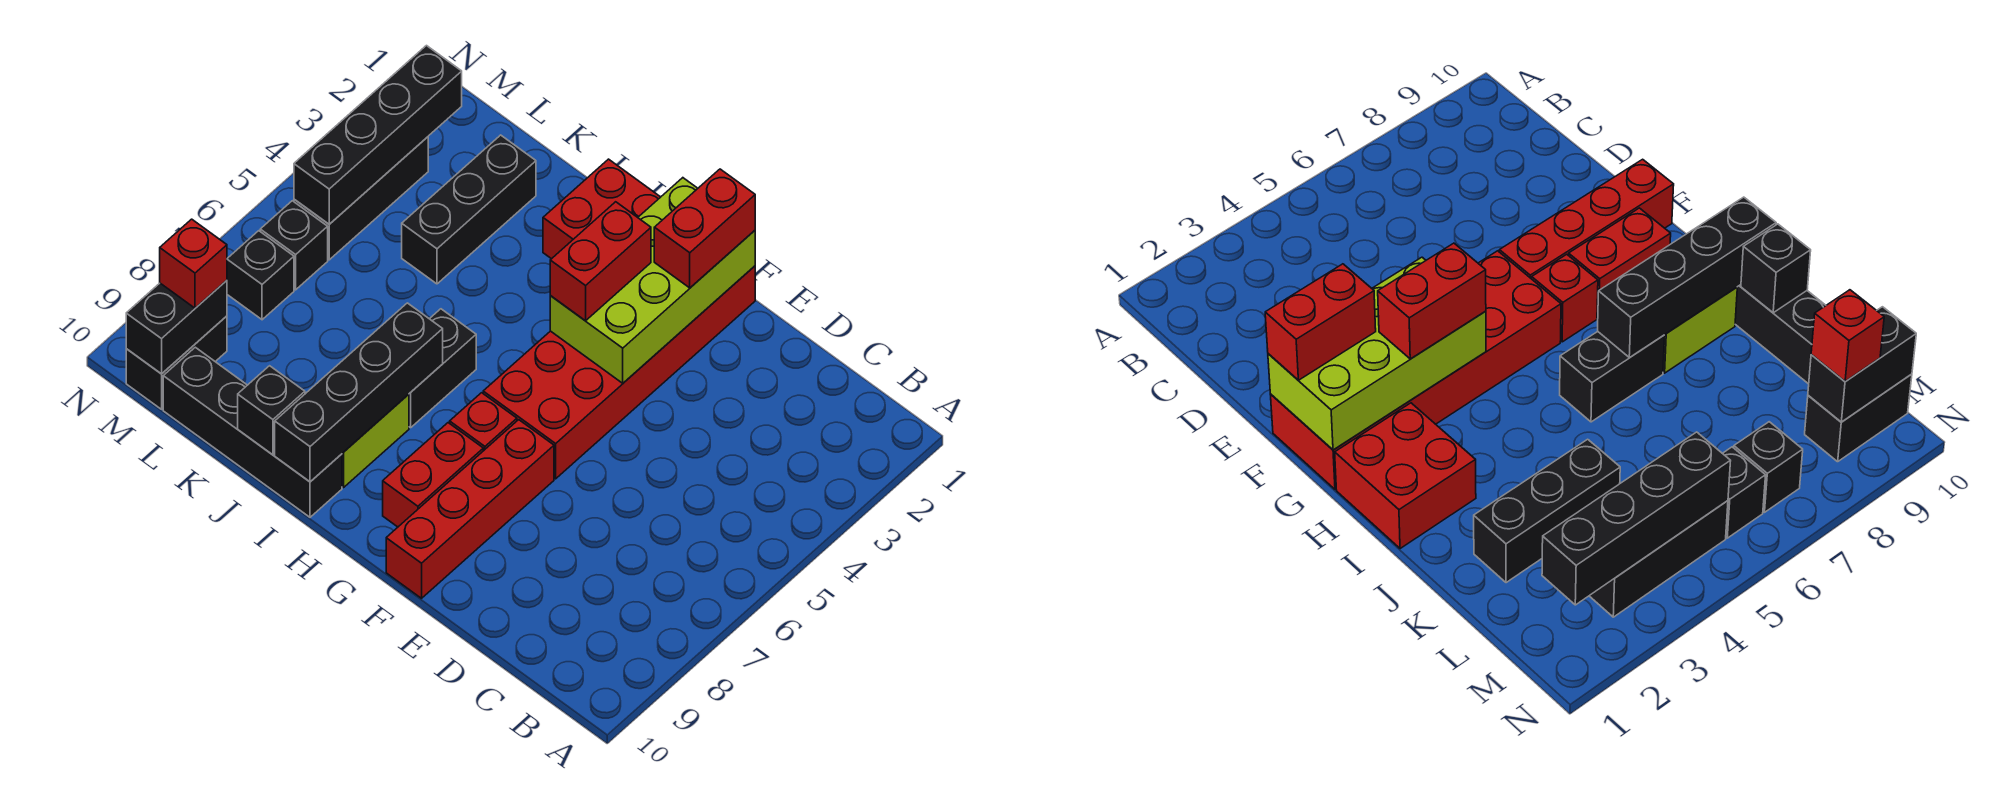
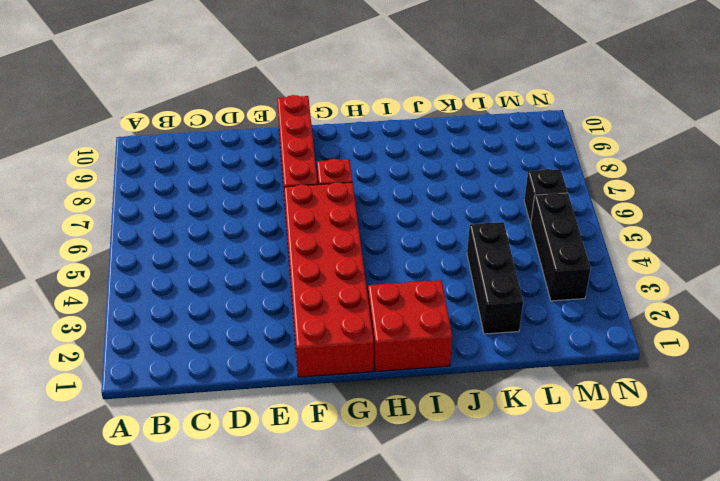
none -> red 1x2 brick [383,423,483,527]
none -> black 1x2 brick [409,309,476,428]
none -> lime 1x2 brick [342,394,409,487]

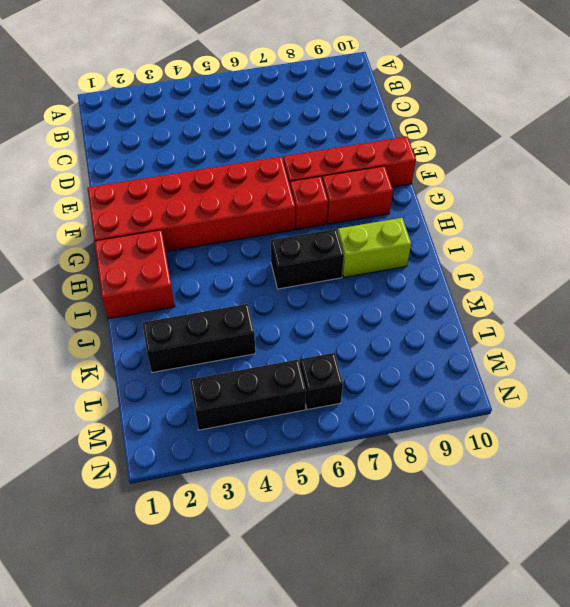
none -> black 1x4 brick [163,347,342,517]
none -> black 1x1 brick [227,231,294,320]
none -> black 1x2 brick [126,316,227,409]

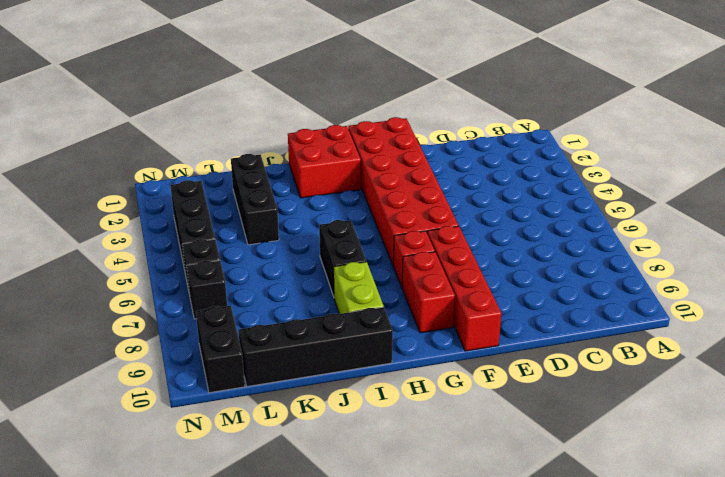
none -> lime 2x4 brick [550,178,755,383]
none -> black 1x4 brick [275,303,443,482]
none -> black 1x1 brick [238,366,305,455]

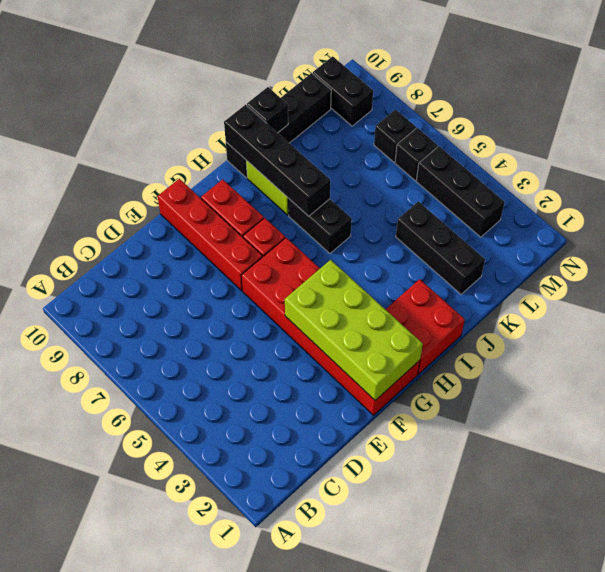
none -> black 1x4 brick [294,46,462,224]
none -> black 1x2 brick [126,280,227,374]
none -> red 1x2 brick [654,169,755,288]

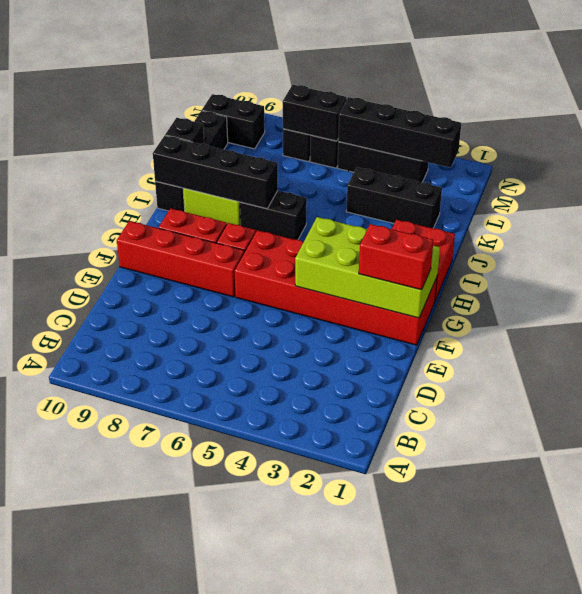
black 1x2 brick [283,85,347,141] -> black 1x2 brick moved to [126,280,227,374]
none -> red 1x2 brick [550,202,651,321]
none -> red 1x1 brick [160,219,227,308]

